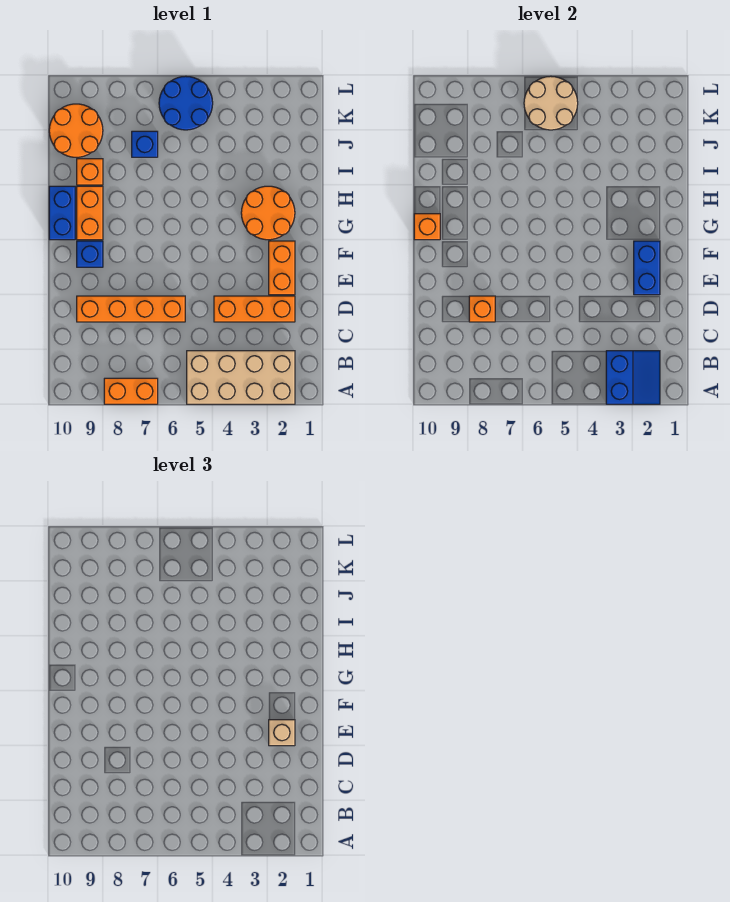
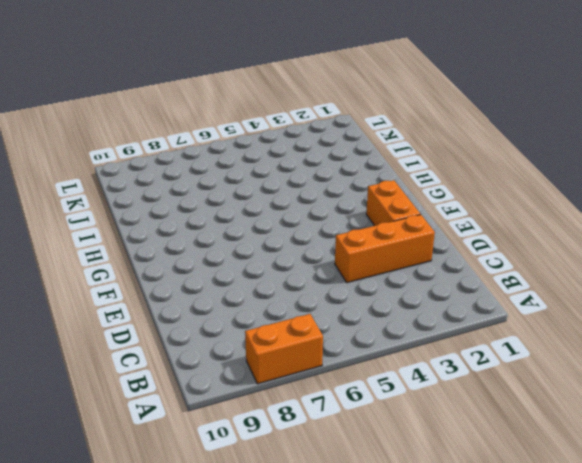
none -> tan 2x4 brick [187,351,295,404]
none -> orange 1x4 brick [77,296,185,322]
none -> blue 1x1 brick [77,241,103,267]

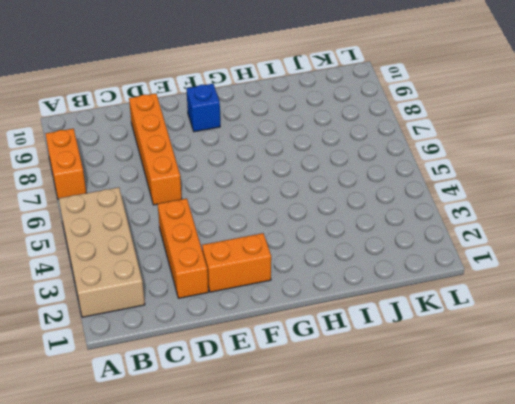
none -> orange 2x2 round brick [241,186,295,240]
none -> orange 1x2 brick [77,186,103,240]
none -> blue 1x2 brick [49,186,75,240]

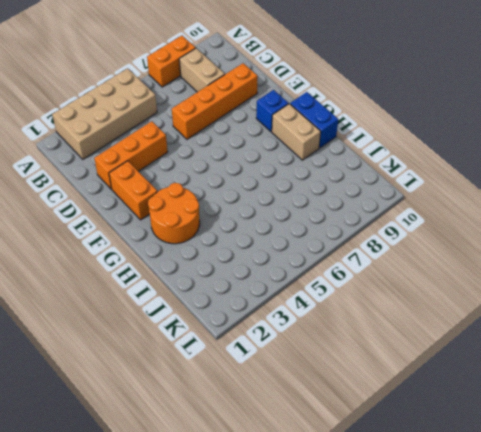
tan 1x2 brick [179,48,225,92] -> none
tan 1x2 brick [272,104,321,160] -> orange 1x2 brick [77,186,103,240]
none -> orange 1x1 brick [77,159,103,185]
none -> blue 1x1 brick [132,131,158,157]
none -> orange 2x2 round brick [49,104,103,157]

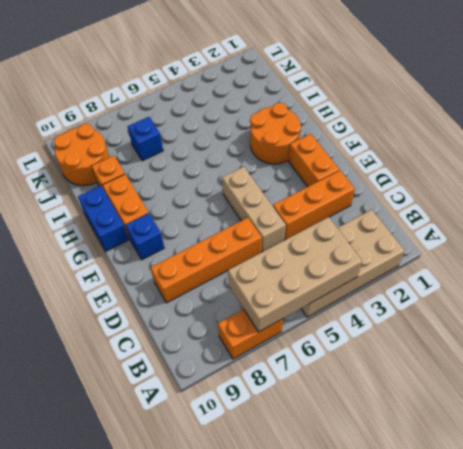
tan 2x4 brick [228,217,362,332] -> none
tan 1x3 brick [222,167,286,252] -> none
none -> blue 2x2 round brick [159,76,213,130]
none -> blue 2x2 slope [606,351,660,404]
none -> orange 1x1 brick [469,296,495,322]

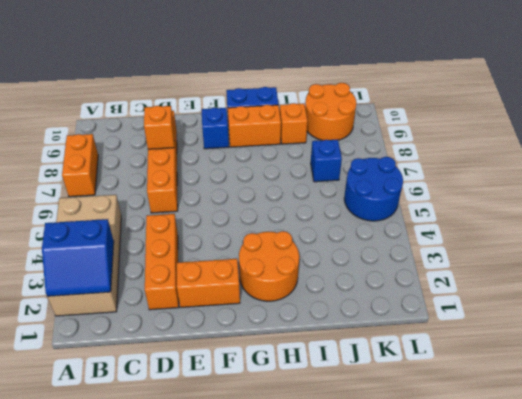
none -> blue 1x2 brick [634,241,660,295]
none -> orange 1x1 brick [414,214,440,240]
none -> tan 2x2 round brick [524,76,578,130]

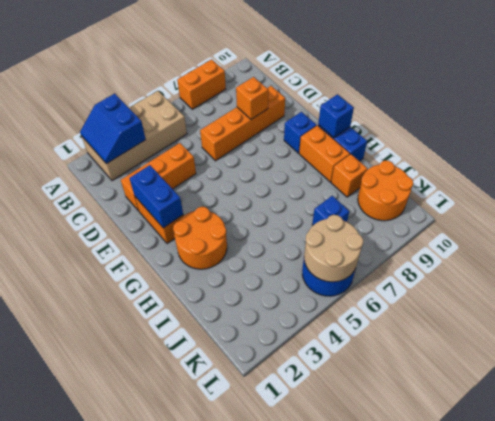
blue 1x1 brick [318,94,354,138] -> orange 1x1 brick [414,214,440,240]
none -> tan 1x1 brick [269,720,295,746]

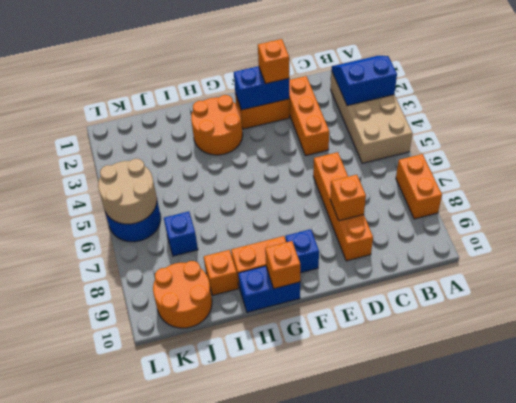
orange 1x1 brick [258,39,289,84] -> tan 1x1 brick [269,720,295,746]

